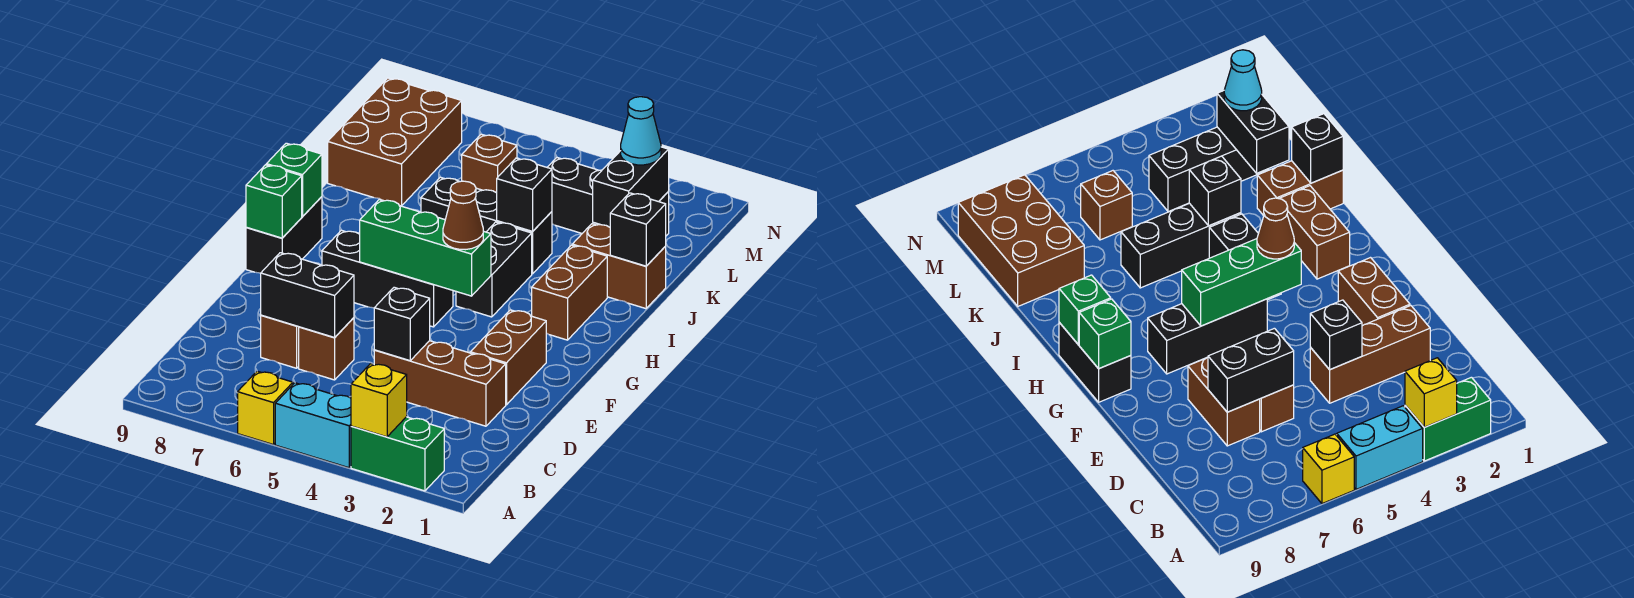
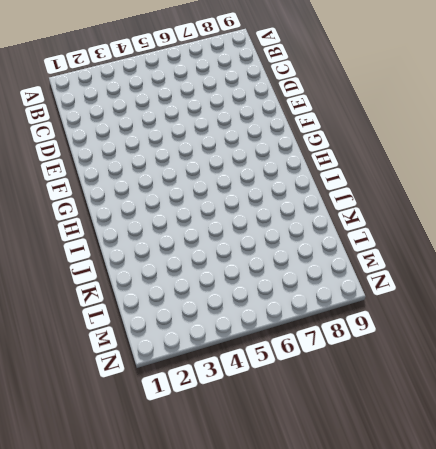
none -> green 1x2 brick [351,417,444,491]
none -> cyan 1x2 brick [275,383,351,468]
none -> yellow 1x1 brick [238,371,293,445]

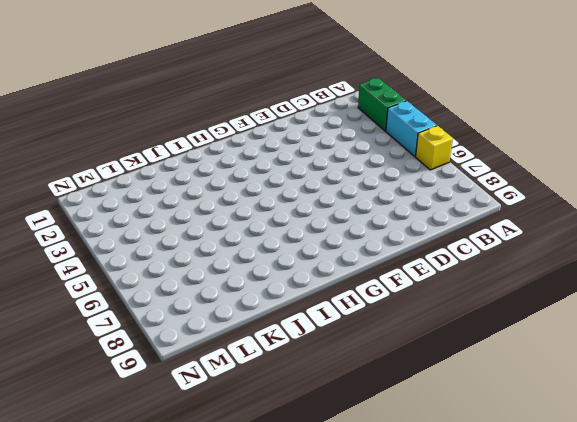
none -> brown 1x3 brick [374,341,506,426]
none -> brown 1x1 brick [299,318,354,380]
none -> brown 1x2 brick [261,315,299,368]

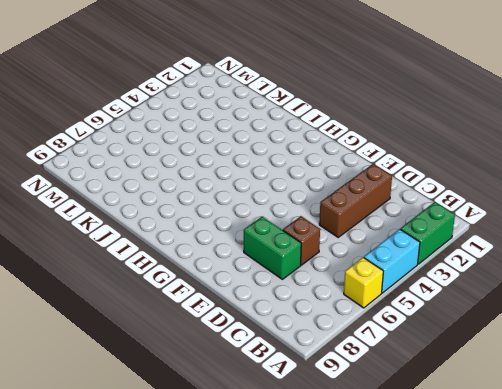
green 1x2 brick [244,217,301,279] -> brown 1x2 brick [261,315,299,368]
none -> brown 1x2 brick [470,310,546,405]
none -> black 1x3 brick [322,230,453,327]
none -> black 1x2 brick [246,197,322,273]

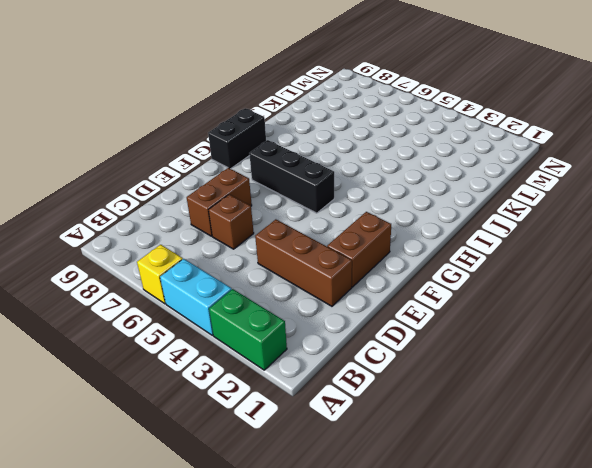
none -> brown 1x2 brick [532,245,607,340]
none -> black 1x2 brick [456,222,532,317]
none -> brown 1x2 brick [572,224,666,309]

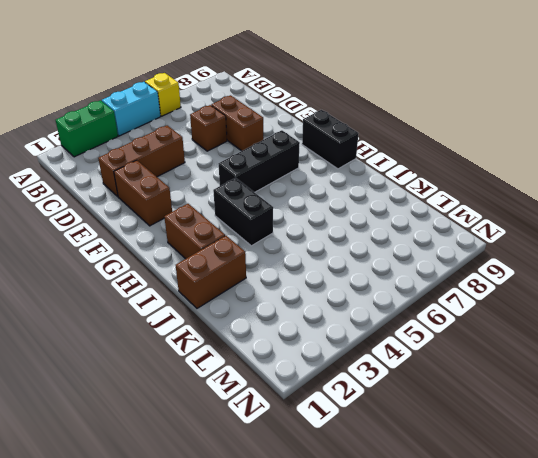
none -> black 1x3 brick [421,177,552,274]
none -> brown 2x3 brick [328,78,462,206]
none -> black 1x3 brick [547,158,669,236]

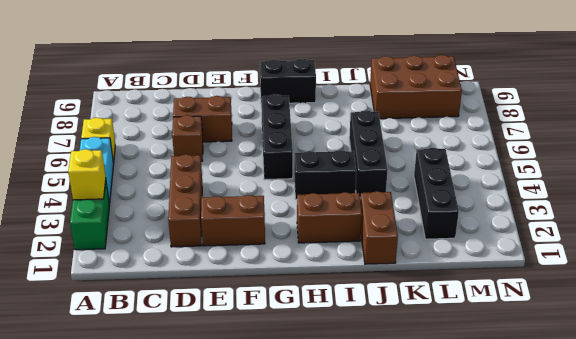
none -> brown 1x1 brick [462,134,517,193]
none -> black 1x1 brick [374,287,430,361]
none -> black 1x2 brick [261,253,354,337]

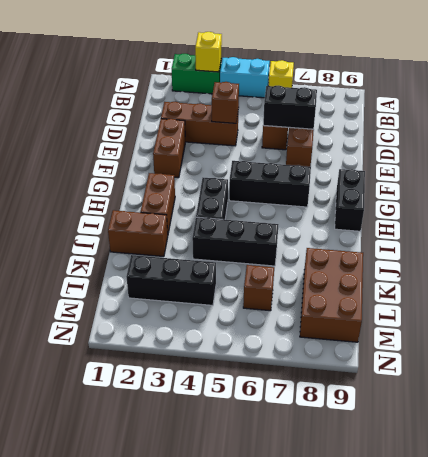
brown 1x1 brick [212,82,239,123] -> black 1x1 brick [374,287,430,361]
none -> green 1x3 brick [360,200,491,296]
none -> green 1x1 brick [246,165,302,238]
none -> green 1x1 brick [266,143,322,217]

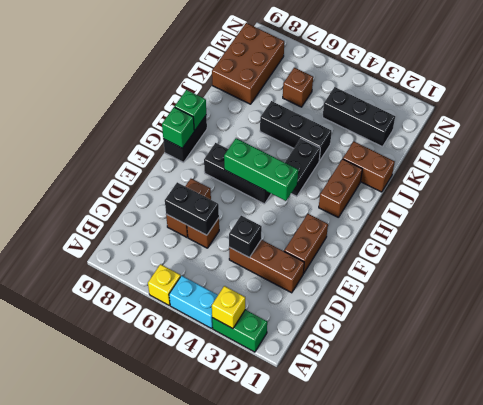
none -> black 1x1 brick [610,193,666,266]
none -> black 1x1 brick [497,158,552,231]
none -> black 1x2 brick [593,147,669,227]

